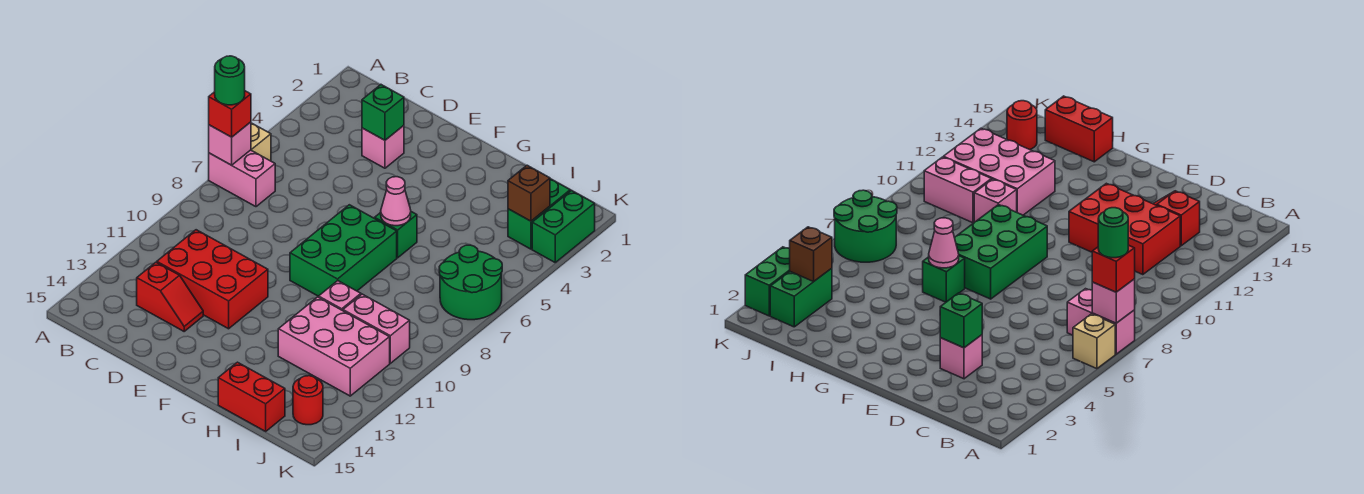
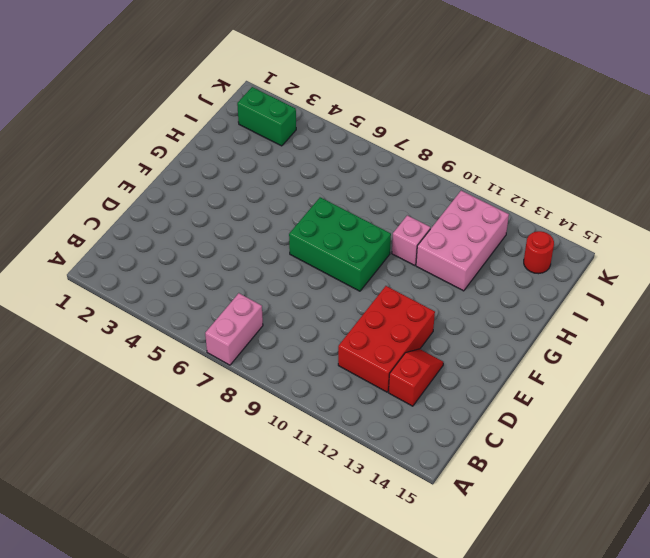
none -> tan 1x1 brick [251,123,271,161]
none -> pink 1x1 brick [362,126,404,168]
none -> green 1x1 brick [375,212,417,258]

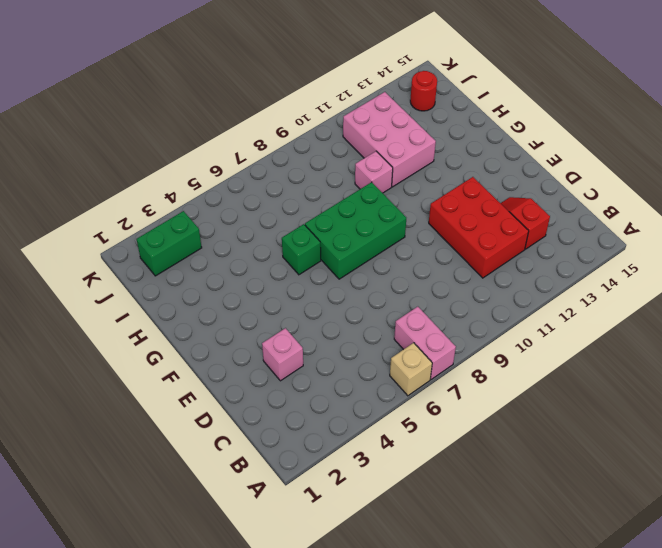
none -> red 1x2 brick [218,362,285,431]
none -> pink 1x2 brick [343,294,410,363]
none -> green 2x2 round brick [439,245,502,320]

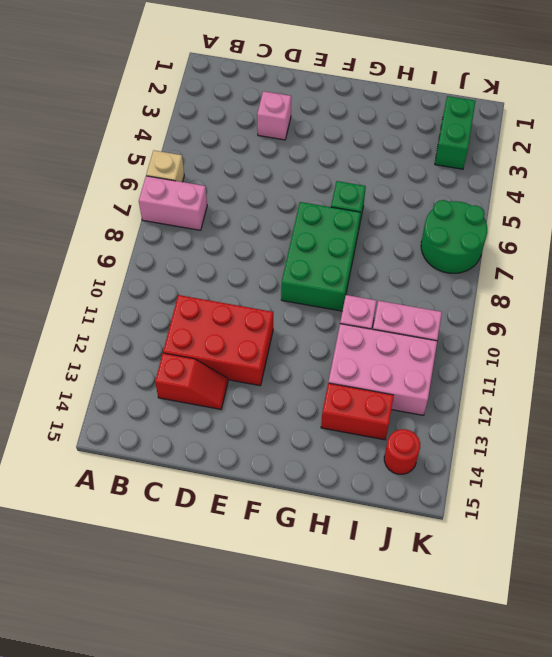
red 1x2 brick [321,383,394,440] -> red 1x2 brick moved to [218,362,285,431]
none -> green 1x2 brick [532,190,595,262]
none -> pink 1x1 brick [209,122,251,165]
none -> green 1x1 brick [362,85,404,140]

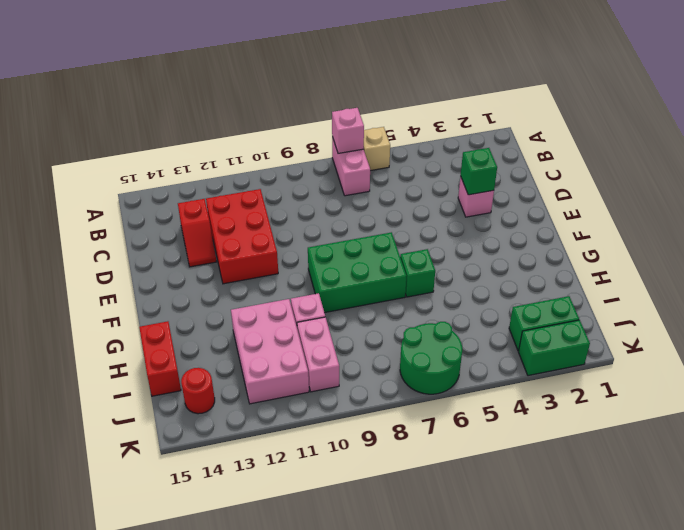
none -> pink 1x1 cone [381,177,411,226]
none -> brown 1x1 brick [508,165,550,221]
none -> red 1x1 brick [209,91,251,137]

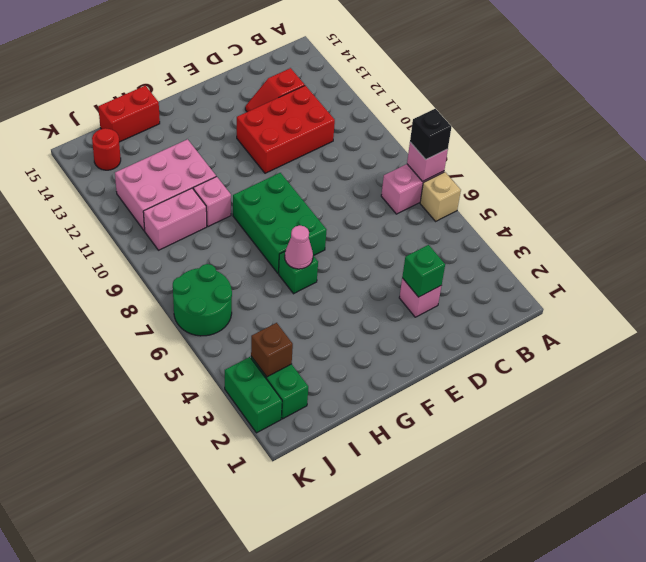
black 1x1 brick [410,109,451,159] -> red 1x1 brick [209,91,251,137]
none -> green 1x1 round brick [215,56,245,105]

